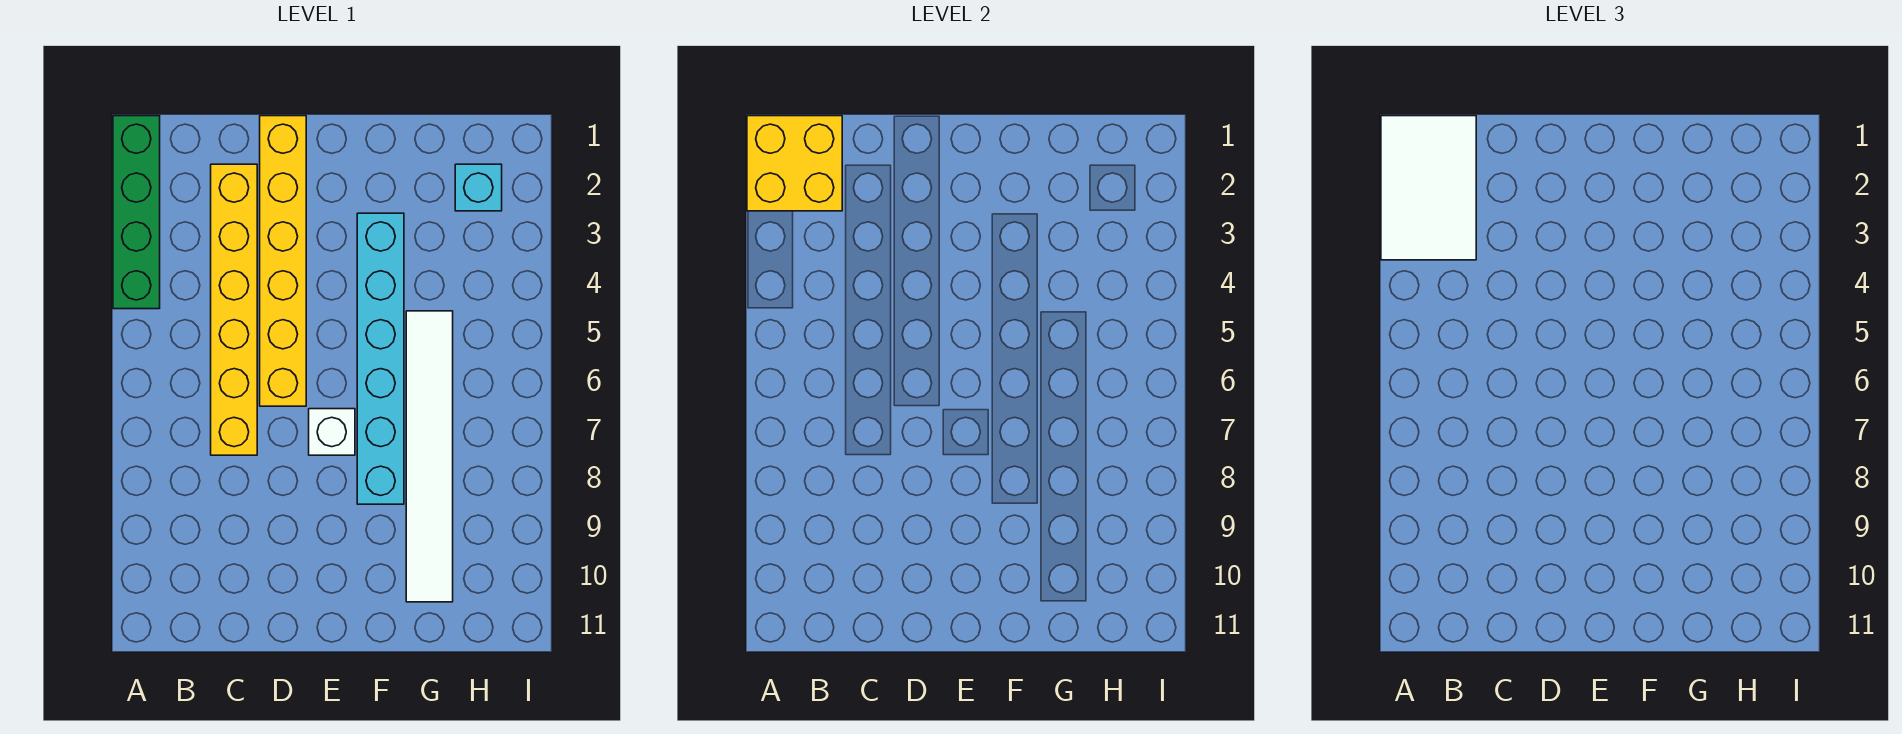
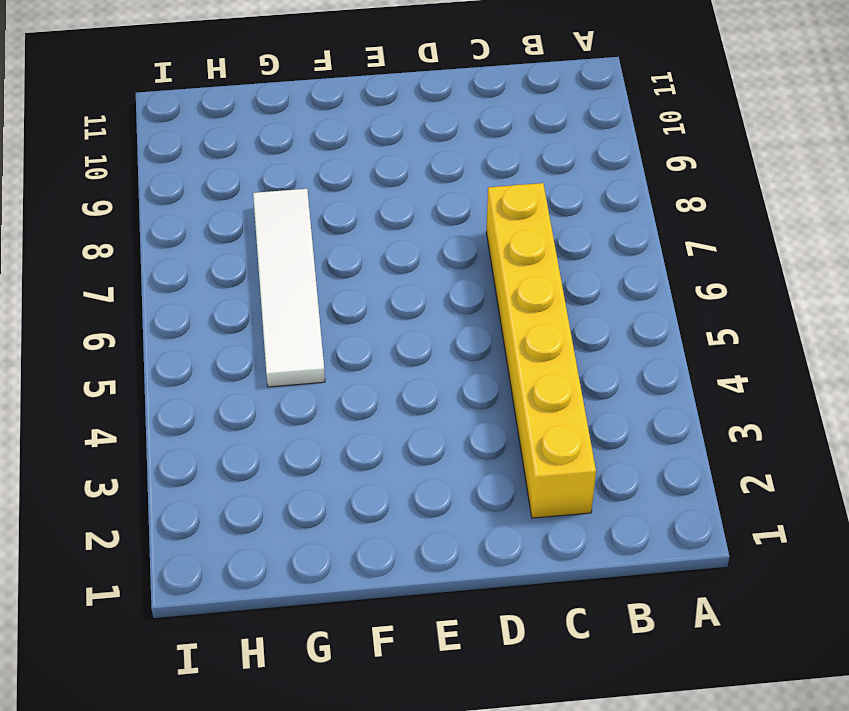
white 1x4 tile [253,189,325,387] -> white 1x6 tile [406,311,453,602]
none -> green 1x4 brick [113,116,160,309]
none -> yellow 1x6 brick [260,116,306,406]

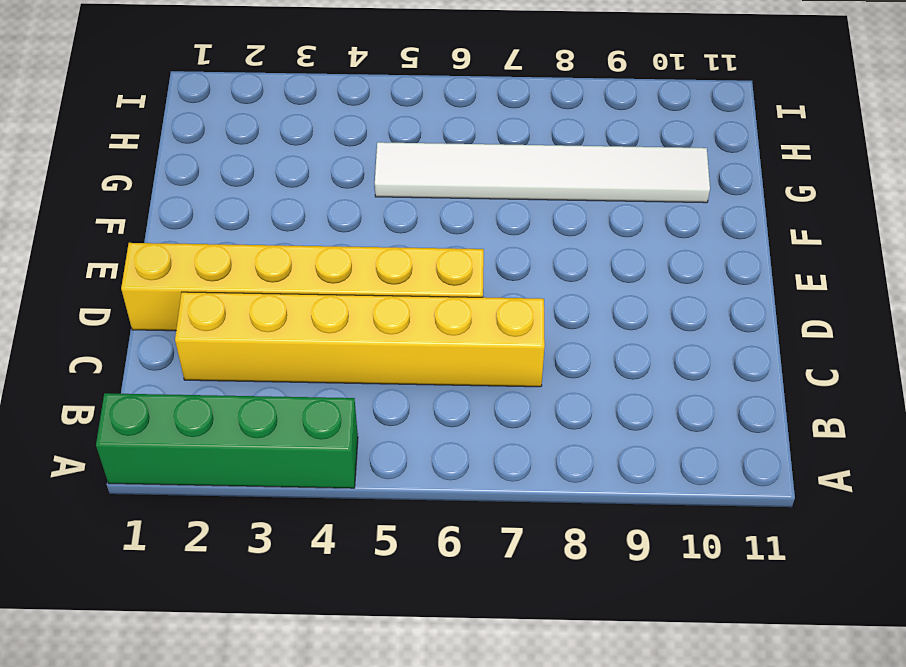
none -> white 1x1 brick [309,409,355,455]
none -> cyan 1x6 brick [357,213,404,504]

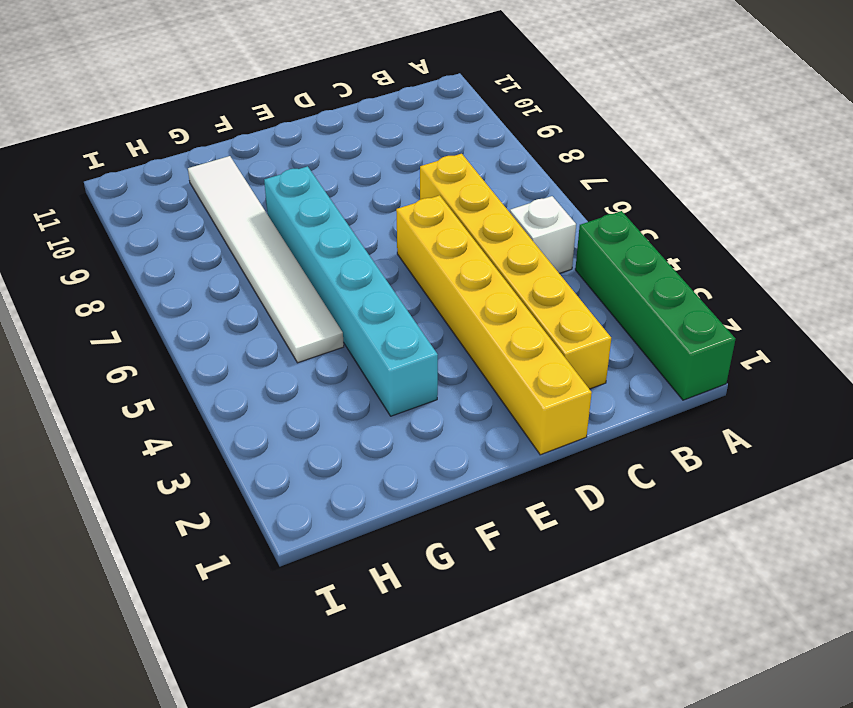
white 1x1 brick [510,196,576,273] -> white 1x1 brick moved to [309,409,355,455]
none -> cyan 1x1 brick [455,164,502,211]
none -> yellow 2x2 brick [747,116,842,211]

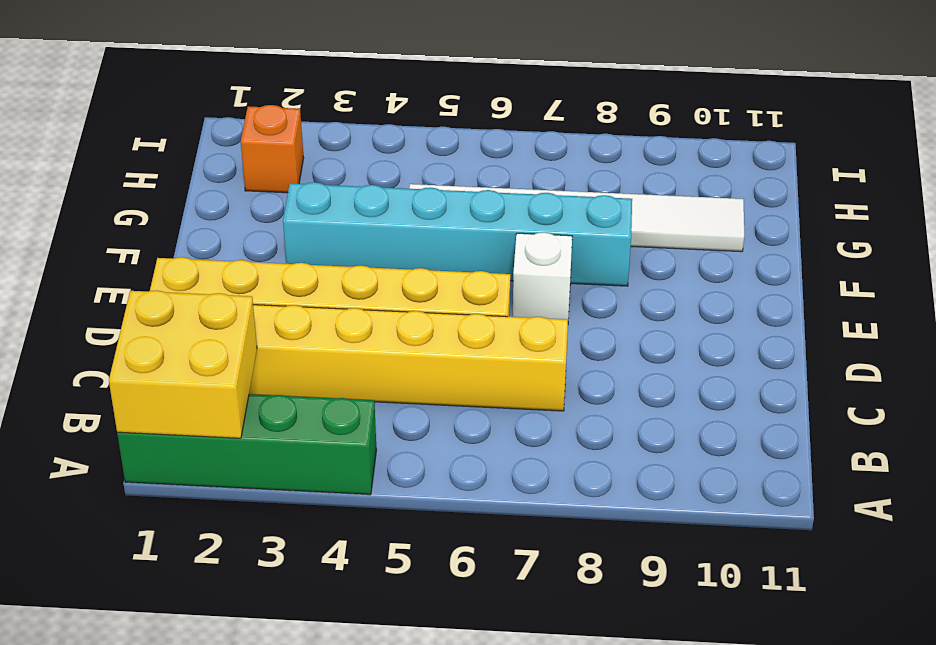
orange 1x1 brick [241,105,304,193] -> cyan 1x1 brick [455,164,502,211]
none -> white 2x3 tile [1381,116,1476,260]

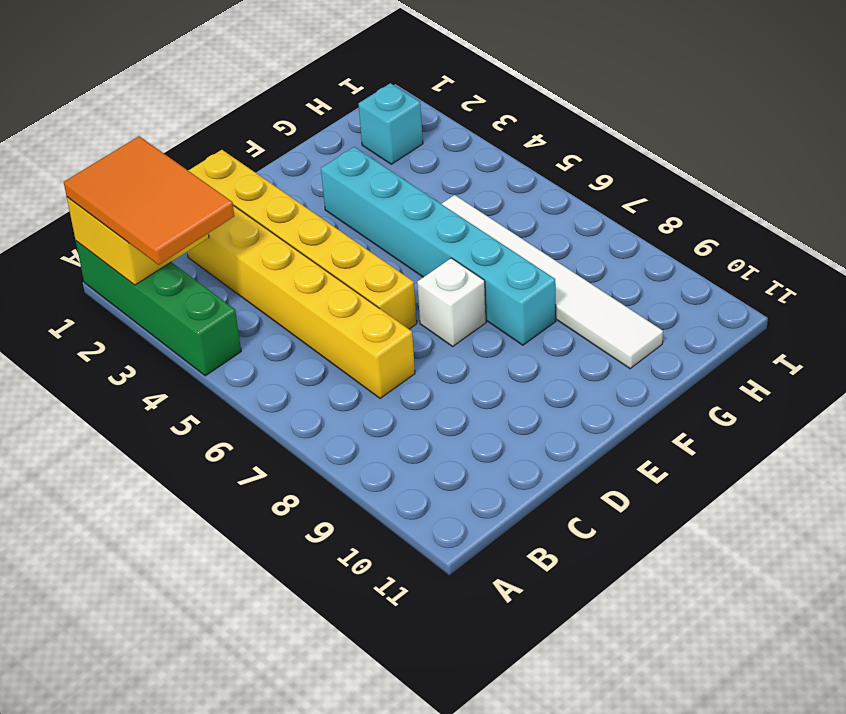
orange 2x3 tile [64,136,234,265] -> white 2x3 tile [1381,116,1476,260]

